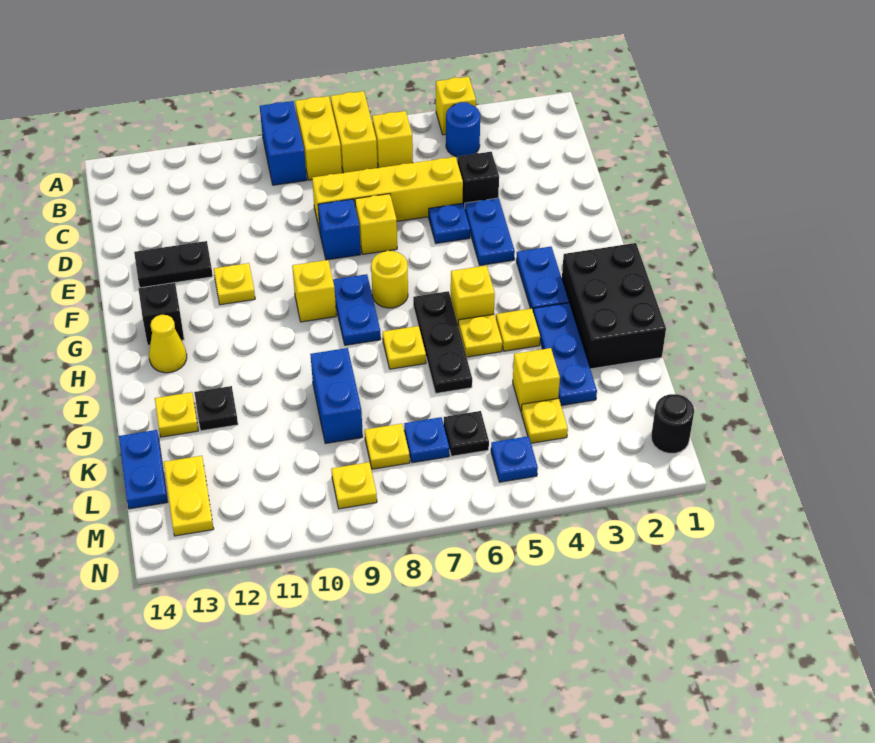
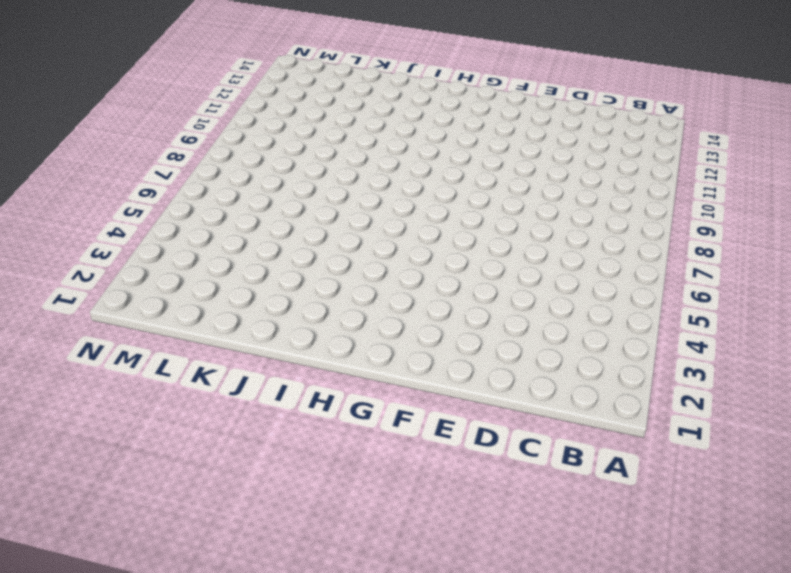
none -> yellow 1x1 brick [436,77,476,135]
none -> yellow 1x2 brick [331,91,377,173]
none -> yellow 1x2 brick [295,96,342,180]
none -> blue 1x2 brick [260,101,307,185]

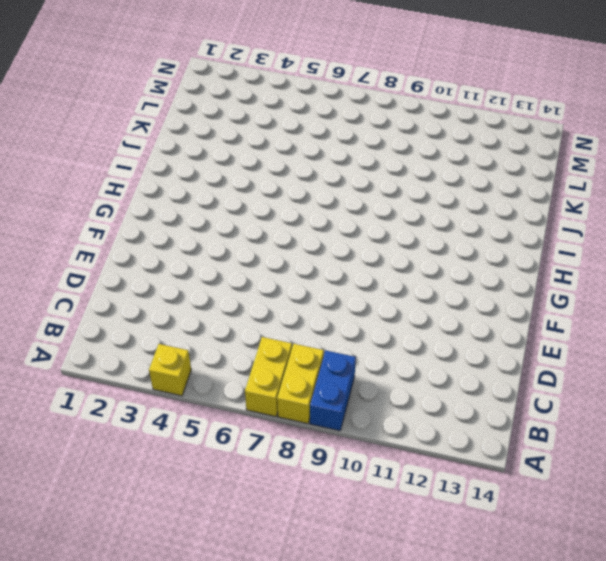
none -> blue 1x1 round brick [446,102,480,157]
none -> yellow 1x1 brick [372,111,413,168]
none -> black 1x1 brick [457,152,499,208]
none -> yellow 1x4 brick [312,157,463,231]

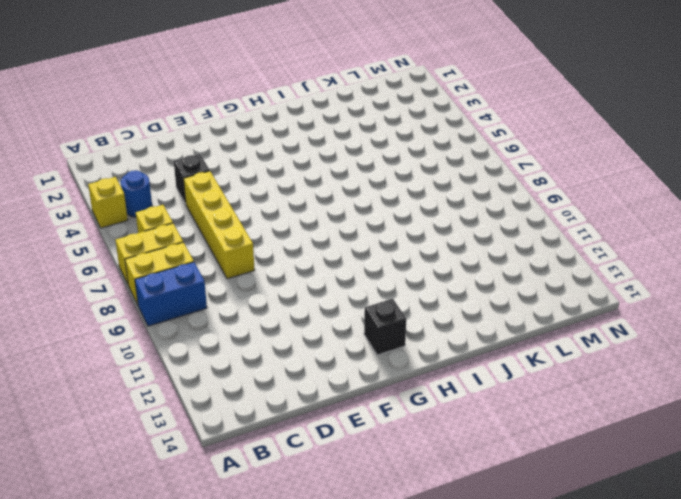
none -> blue 1x2 plate [465,198,515,265]
none -> blue 1x1 plate [429,203,470,243]
none -> yellow 1x1 brick [355,194,397,254]
none -> blue 1x1 brick [318,199,361,260]

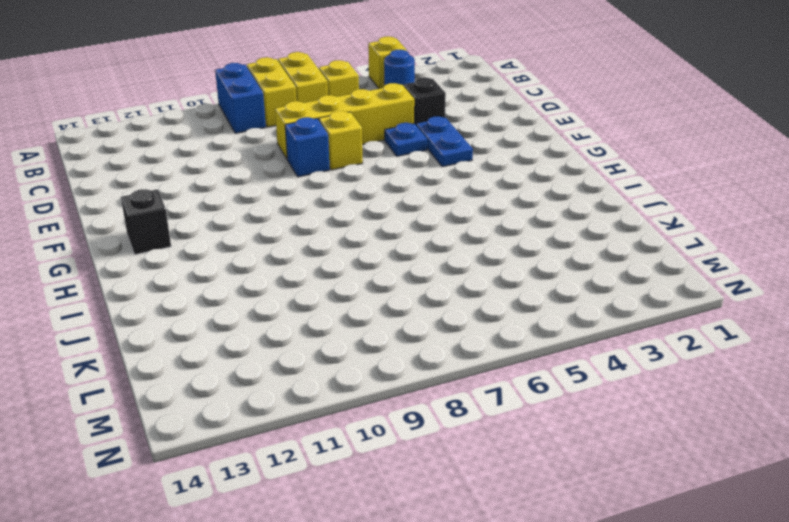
none -> black 1x2 plate [134,241,213,288]
none -> yellow 1x1 plate [214,263,255,305]
none -> blue 1x2 plate [516,247,569,312]
none -> yellow 1x1 round brick [371,251,408,308]

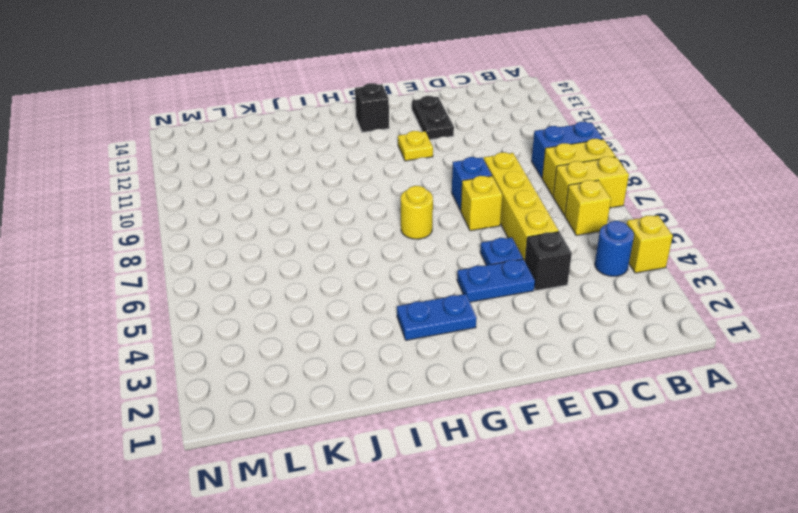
none -> blue 1x2 plate [333,274,381,345]
none -> yellow 1x1 brick [292,260,336,322]
none -> black 2x3 brick [562,243,666,369]
none -> yellow 1x1 brick [451,266,495,323]

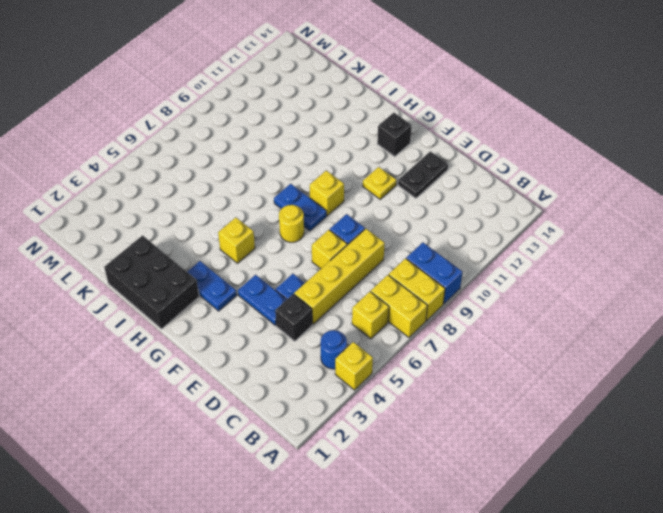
none -> black 1x3 plate [413,291,472,393]
none -> yellow 1x1 cone [149,315,187,373]
none -> blue 1x3 plate [533,303,597,406]
none -> yellow 1x1 plate [496,309,540,351]

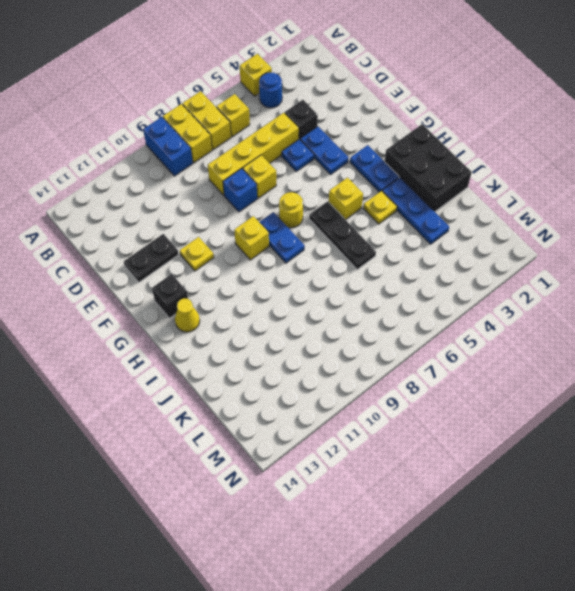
none -> yellow 1x1 plate [458,314,502,357]
none -> yellow 1x1 plate [383,326,426,369]
none -> blue 1x2 brick [311,348,363,444]
none -> black 1x1 plate [194,386,238,431]

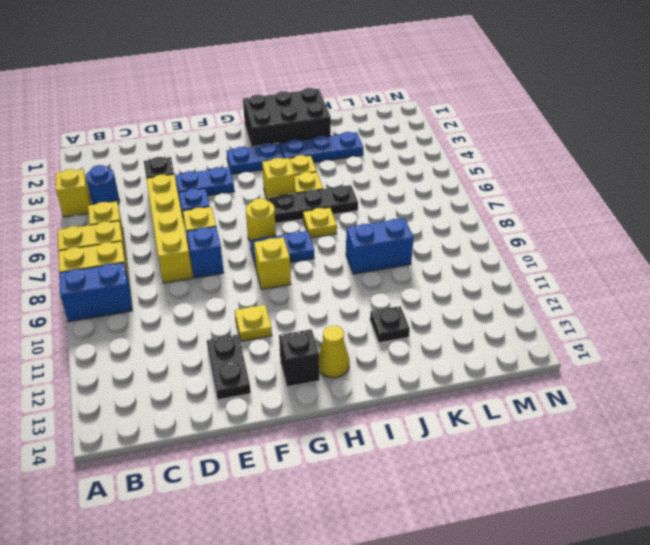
none -> yellow 1x1 plate [155,392,198,437]
none -> yellow 1x1 brick [513,348,560,411]
none -> blue 1x2 plate [119,430,167,509]
none -> yellow 1x1 plate [521,398,568,443]

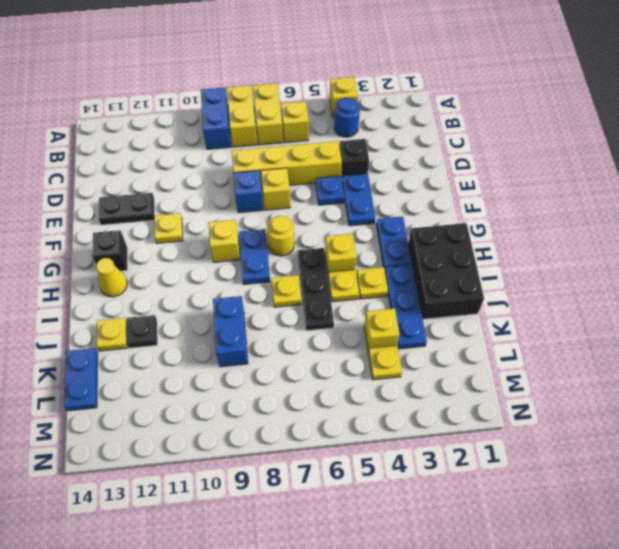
none -> black 1x1 plate [444,411,489,456]
none -> blue 1x1 plate [404,417,449,463]
none -> yellow 1x1 plate [365,424,410,469]
none -> yellow 1x2 plate [164,456,214,536]

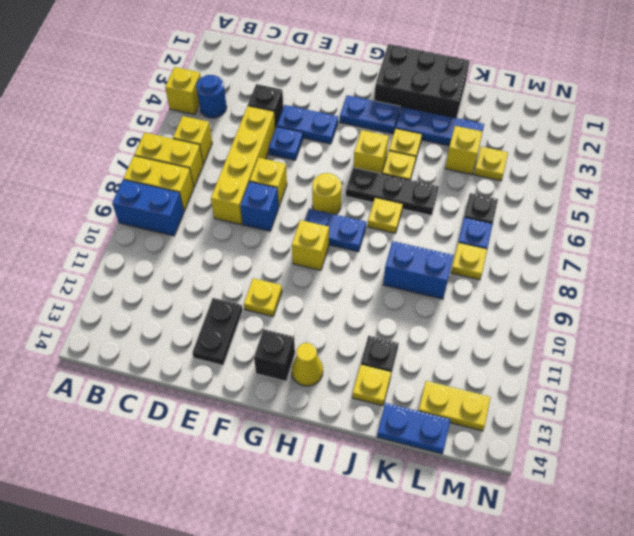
none -> black 1x1 round brick [651,394,694,453]
none -> blue 1x1 plate [491,436,538,482]
none -> yellow 1x1 plate [331,462,377,509]

